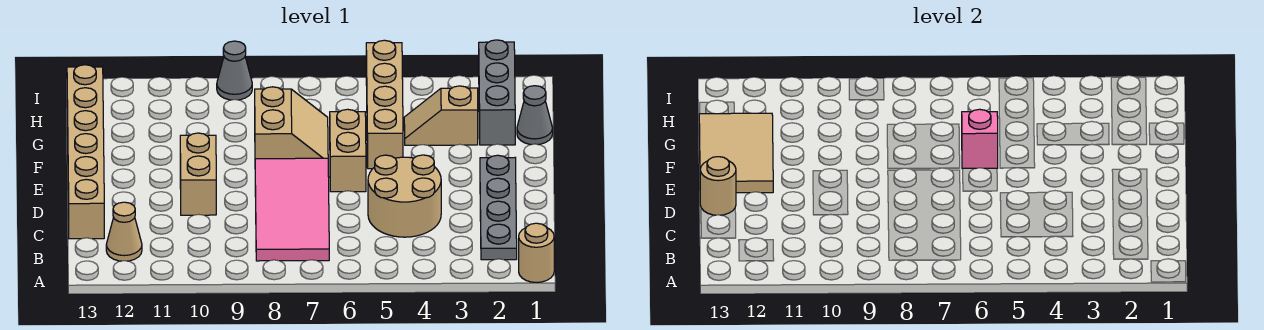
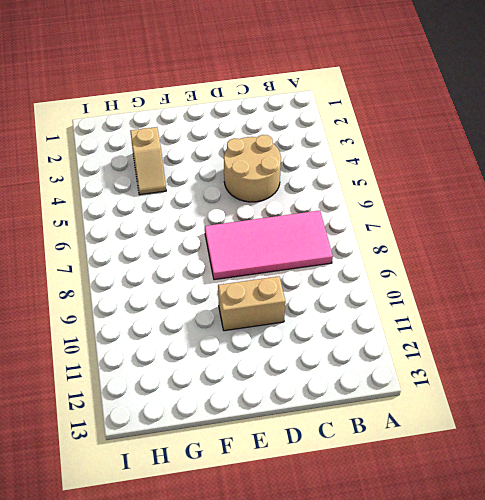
none -> tan 1x1 round brick [519,223,554,282]
none -> grey 1x4 plate [480,155,517,260]
none -> tan 1x1 cone [106,202,142,261]

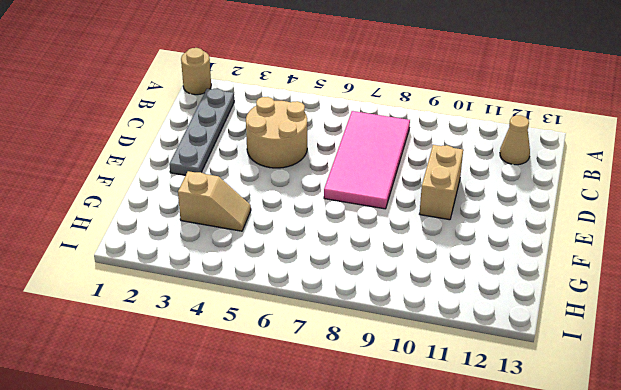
none -> tan 1x6 brick [67,65,104,239]
none -> tan 1x2 brick [330,109,366,192]
none -> tan 1x4 brick [366,40,403,169]

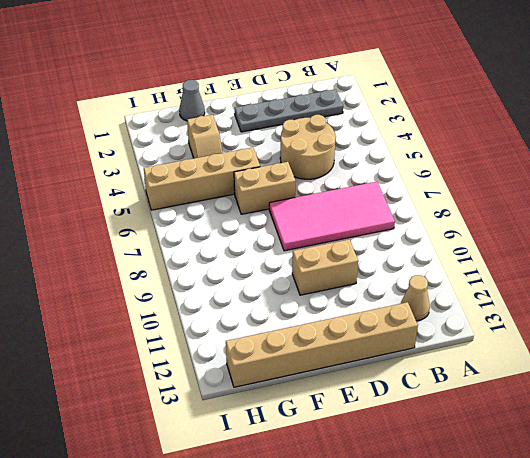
none -> tan 1x1 round brick [519,223,554,282]
none -> tan 2x2 slope [255,87,328,159]
none -> grey 1x3 brick [479,40,515,145]

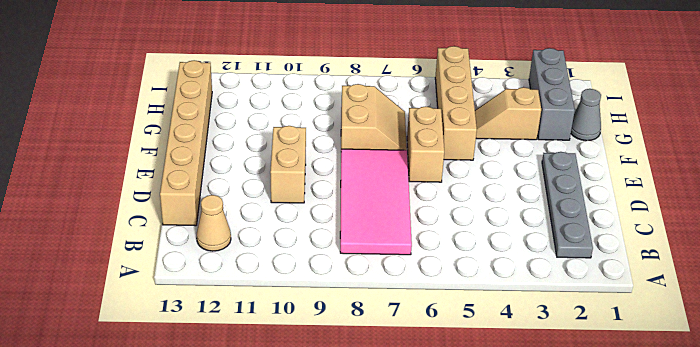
none -> tan 1x1 round brick [519,223,554,282]
none -> tan 2x2 round brick [368,155,441,237]
none -> grey 1x1 cone [217,41,252,100]

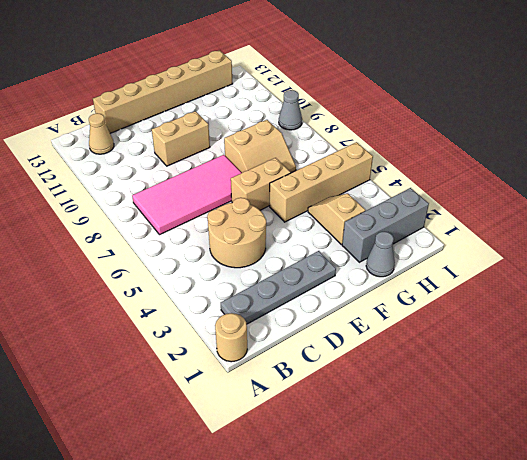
none -> tan 1x1 round brick [700,157,736,215]
none -> tan 2x3 tile [699,113,773,193]
none -> pink 1x1 brick [962,109,998,169]

